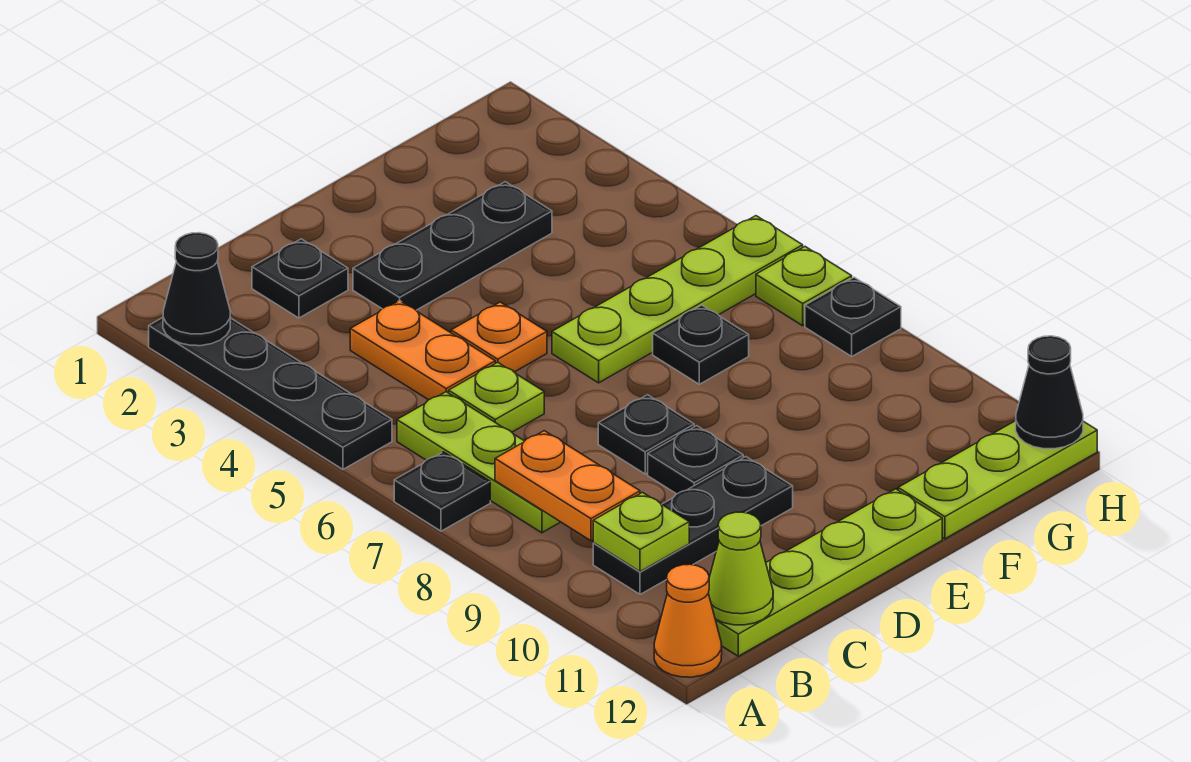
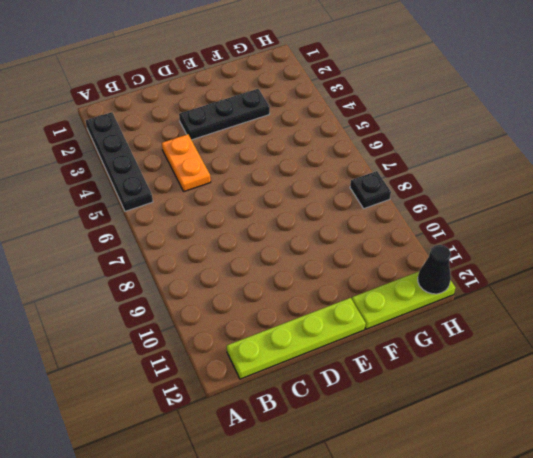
none -> black 1x1 plate [394,452,490,531]
none -> orange 1x1 cone [654,564,722,677]
none -> lime 1x3 plate [397,392,560,533]

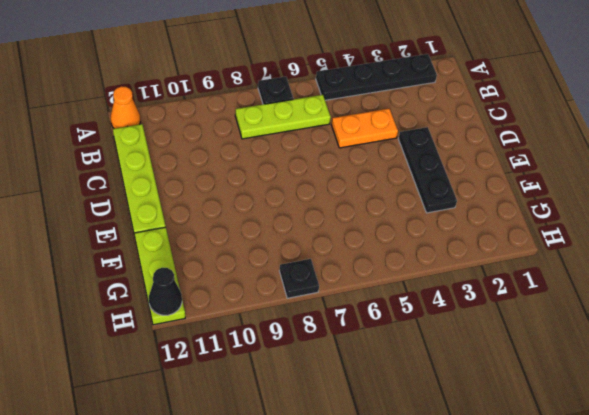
none -> black 1x3 plate [593,457,793,594]
none -> black 1x1 plate [252,239,348,318]
none -> lime 1x1 plate [449,362,544,432]

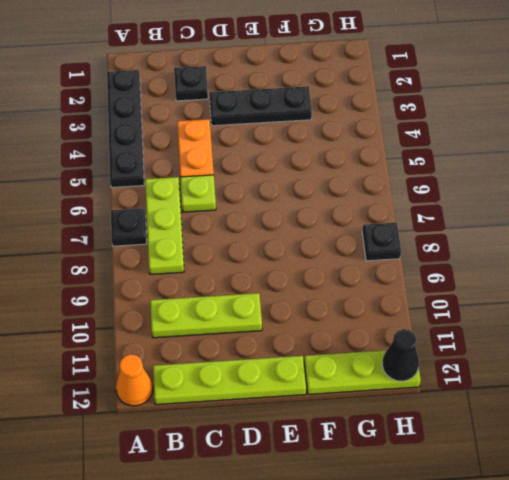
lime 1x3 plate [150,293,262,338] -> black 1x3 plate [593,457,793,594]
none -> orange 1x1 plate [451,302,547,372]
none -> black 1x1 plate [598,395,694,474]
none -> black 1x1 plate [648,426,743,494]

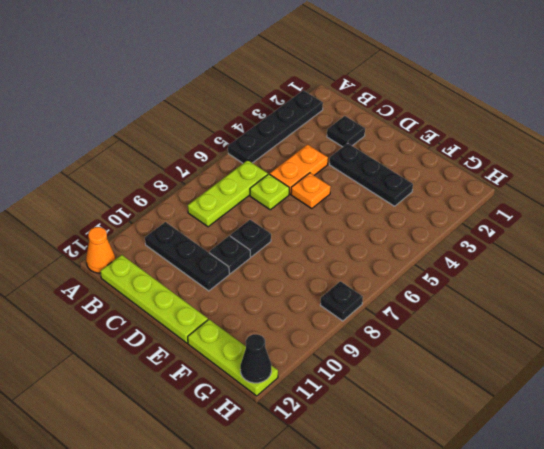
none -> black 1x1 plate [394,452,490,531]
none -> lime 1x4 plate [552,216,803,383]
none -> black 1x1 plate [653,305,749,384]

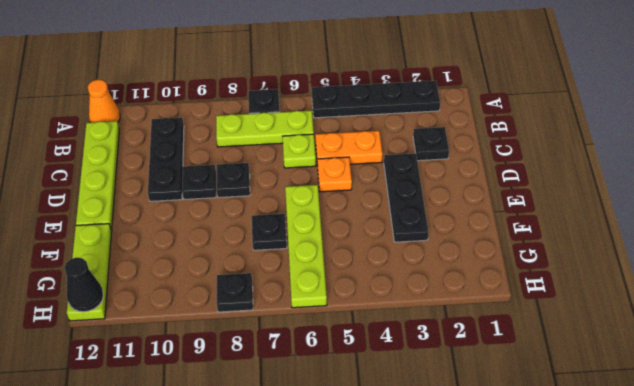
none -> lime 1x1 plate [756,247,852,326]
none -> black 1x1 cone [163,233,230,346]
none -> orange 1x2 plate [495,431,640,541]

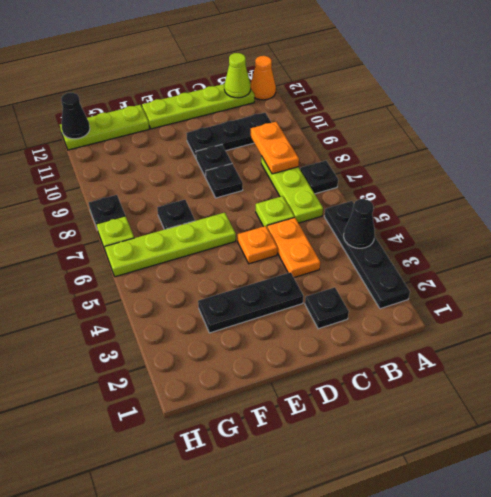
black 1x1 cone [344,199,375,248] -> black 1x1 cone moved to [163,233,230,346]
none -> lime 1x1 plate [593,492,689,572]

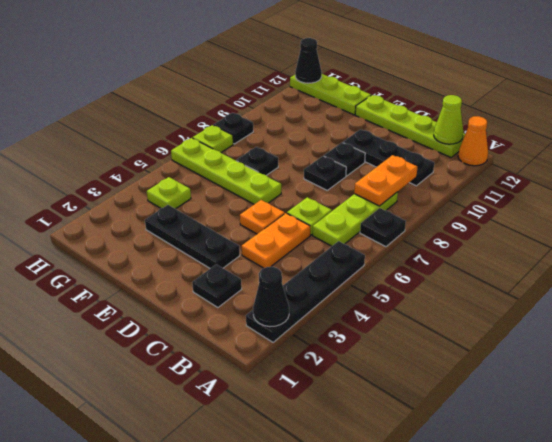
lime 1x1 plate [147,177,191,209] -> lime 1x1 plate moved to [593,492,689,572]

